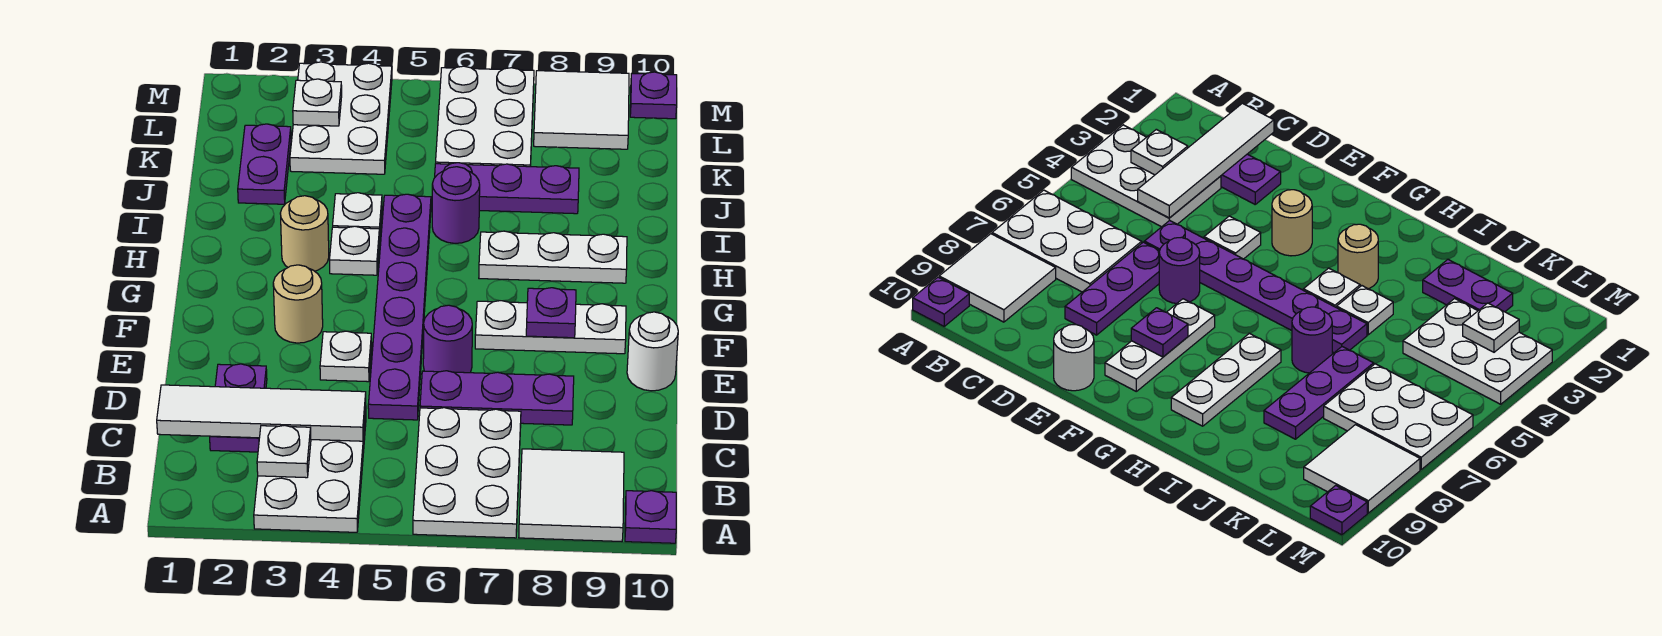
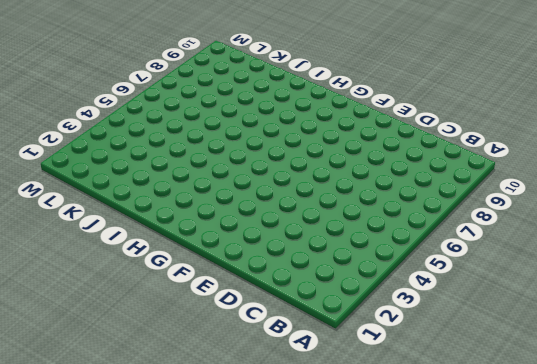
none -> white 2x3 plate [254,410,366,532]
none -> white 2x3 plate [413,408,521,538]
none -> white 2x2 tile [519,449,624,541]

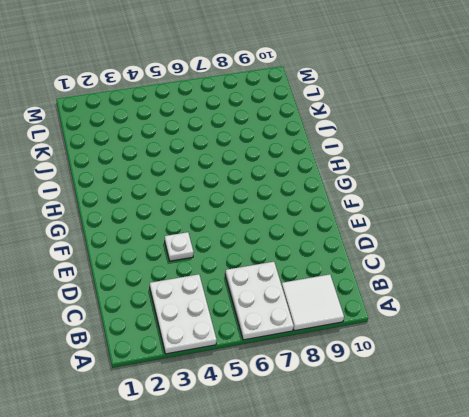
none -> purple 1x1 plate [625,491,676,543]
none -> purple 1x2 plate [210,364,267,452]
none -> purple 1x6 plate [368,194,431,420]

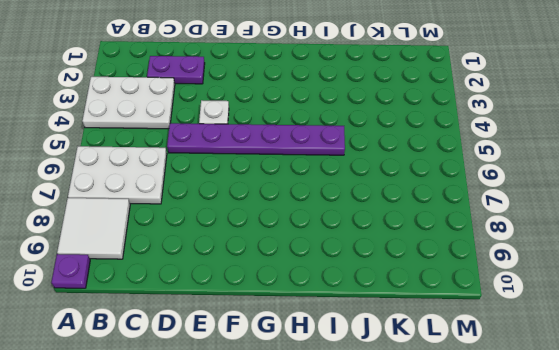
none -> purple 1x3 plate [420,371,574,425]
none -> purple 1x1 round brick [423,305,472,373]
none -> white 1x1 round brick [627,312,678,391]

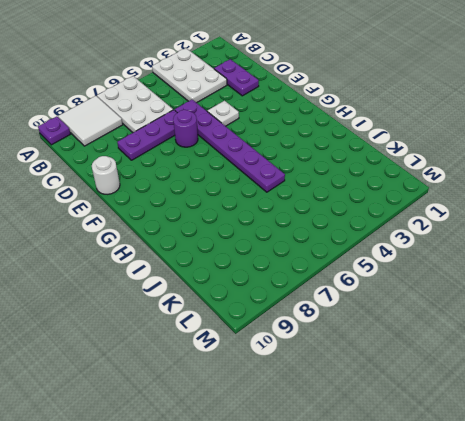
none -> tan 1x1 round brick [273,265,323,343]
none -> white 1x3 plate [475,301,626,354]
none -> tan 1x1 round brick [280,196,329,271]

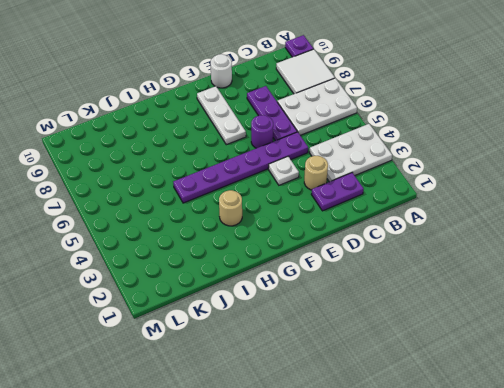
tan 1x1 round brick [304,156,328,190] -> tan 1x1 round brick moved to [273,265,323,343]
none -> white 1x1 plate [330,226,380,275]
none -> white 1x3 plate [479,231,627,283]
none -> white 1x1 plate [333,193,382,240]

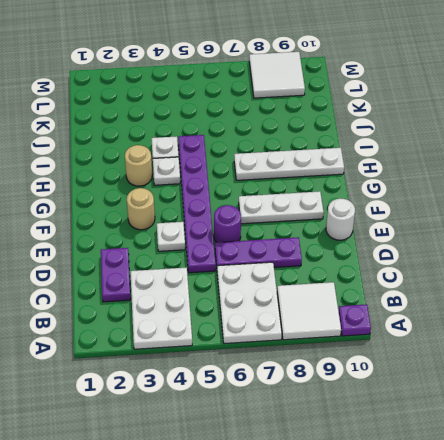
white 1x4 plate [234,148,344,180] -> white 1x3 plate [479,231,627,283]
none -> purple 1x1 round brick [432,167,480,243]
none -> purple 1x2 plate [238,124,291,204]
none -> purple 1x3 plate [435,163,579,214]

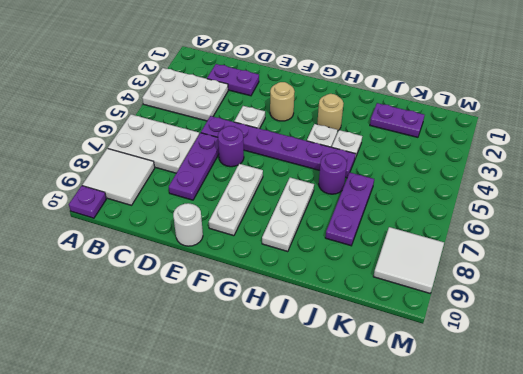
none -> white 2x3 plate [290,62,392,174]
none -> white 2x3 plate [436,66,534,167]
none -> purple 1x1 plate [630,72,677,119]

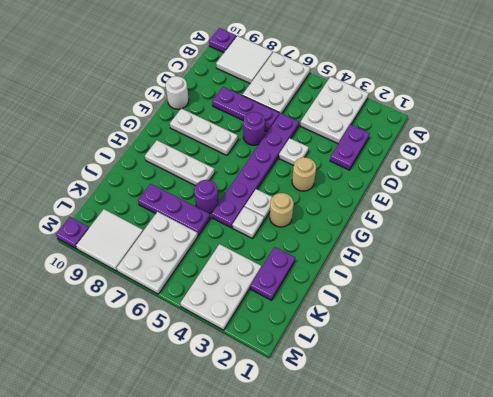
none -> white 1x1 plate [257,425,311,478]
none -> white 1x4 tile [157,385,366,441]
none -> purple 1x1 plate [526,288,576,338]

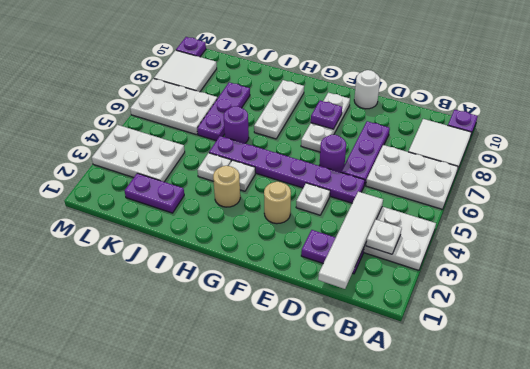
none -> white 1x1 plate [293,79,342,126]

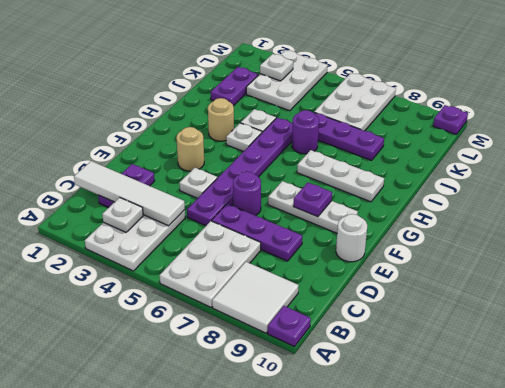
none -> white 2x2 tile [534,71,629,149]

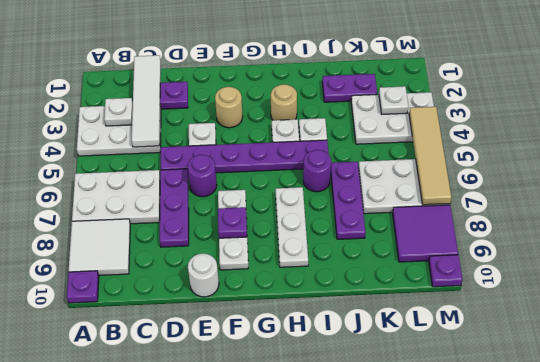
purple 2x2 tile [393,205,458,262] -> white 2x2 tile [534,71,629,149]
tan 1x4 tile [409,107,451,205] -> none

